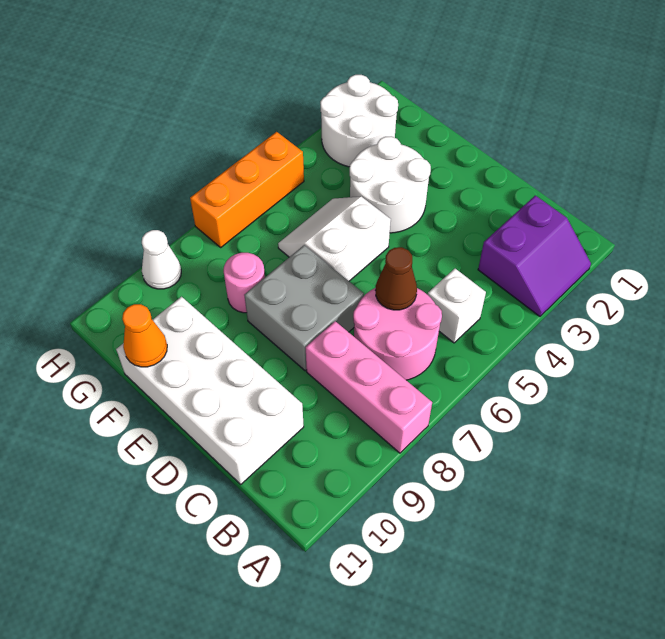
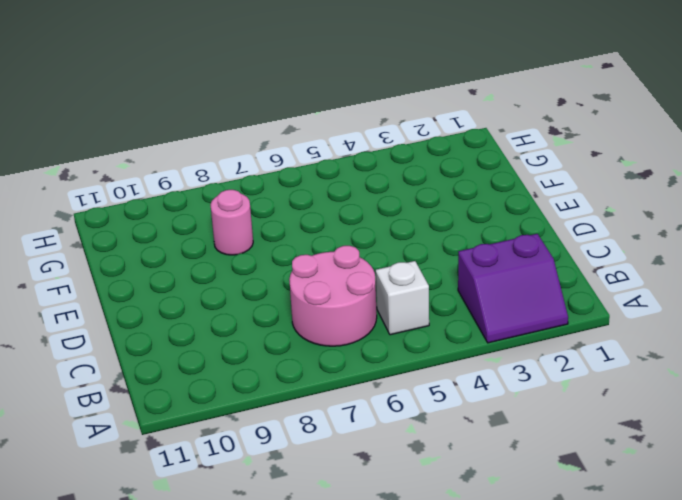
none -> pink 1x3 brick [306,321,432,453]
none -> white 2x4 brick [116,297,304,484]
none -> grey 2x2 brick [244,245,364,371]

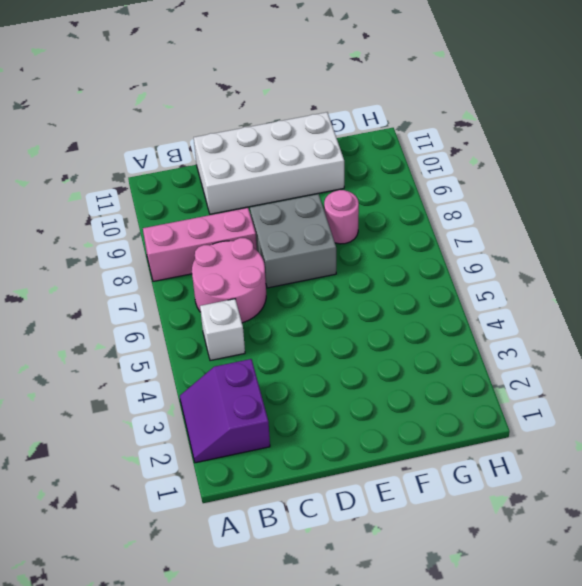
none -> white 2x2 round brick [350,136,431,233]
none -> white 2x2 slope [278,197,391,281]
none -> white 2x2 round brick [320,75,398,167]

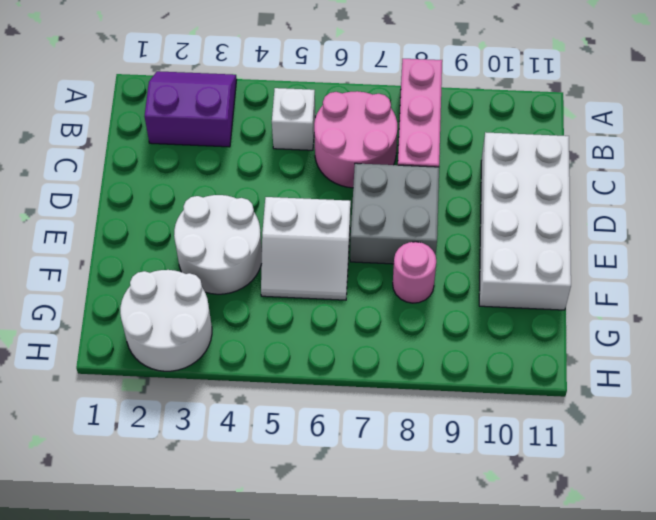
none -> orange 1x3 brick [190,132,304,247]
none -> white 1x1 cone [142,230,181,289]
none -> brown 1x1 cone [375,247,417,310]

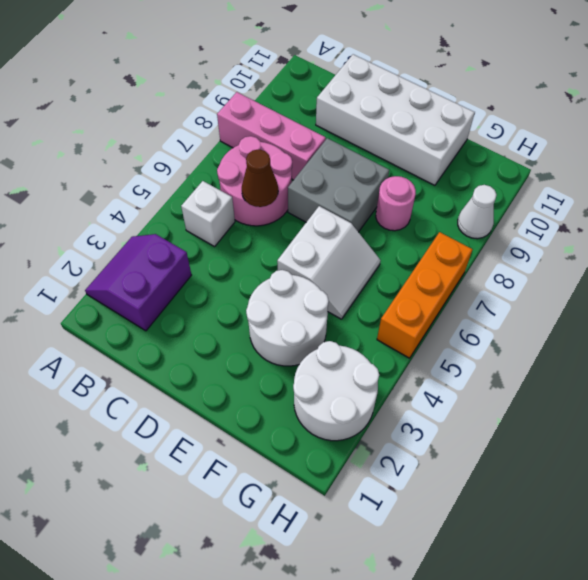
none -> orange 1x1 cone [122,304,167,367]

